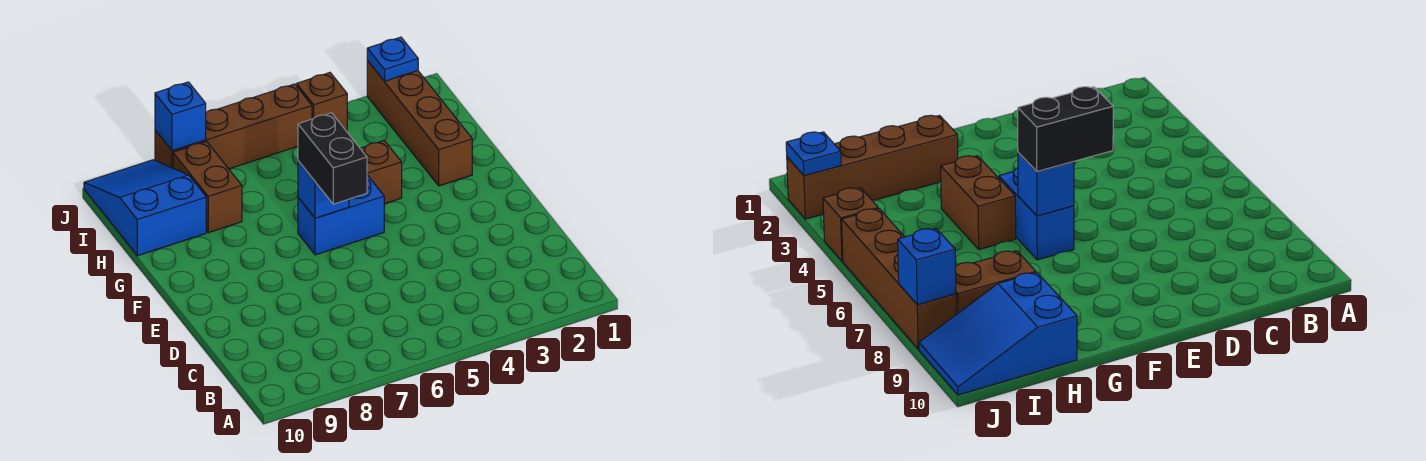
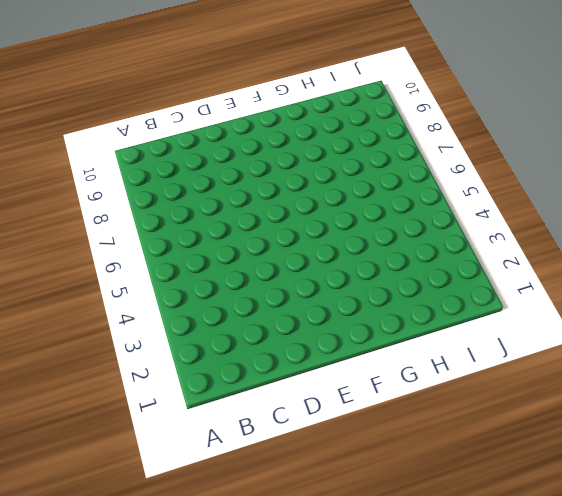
none -> blue 1x2 brick [298,175,384,255]
none -> brown 1x4 brick [367,61,472,186]

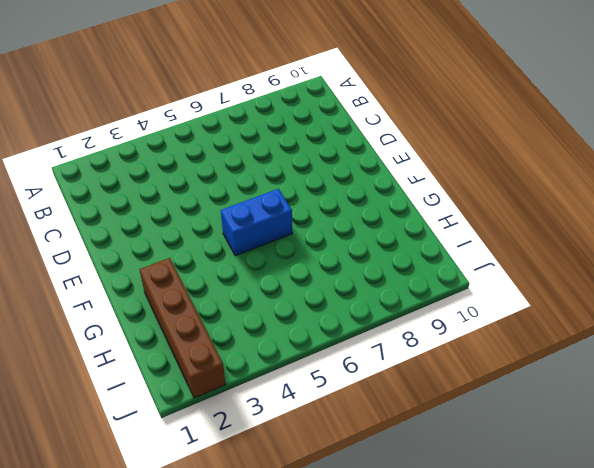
none -> brown 1x2 brick [360,140,402,204]
none -> brown 1x2 brick [173,141,242,233]

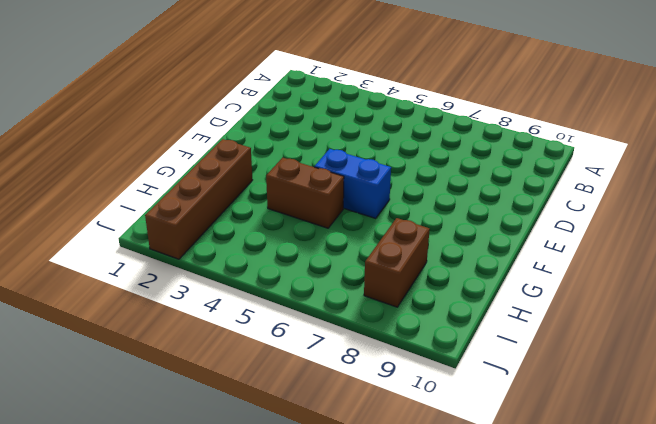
none -> blue 2x3 slope [84,160,206,256]
none -> brown 1x1 brick [297,73,347,131]

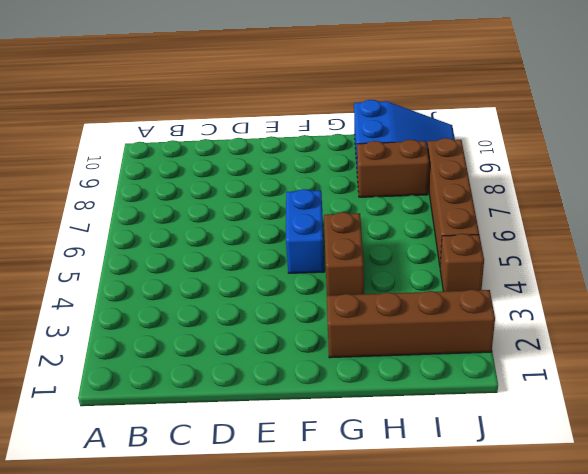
none -> blue 1x1 brick [298,161,349,218]
none -> blue 1x1 plate [367,37,418,81]

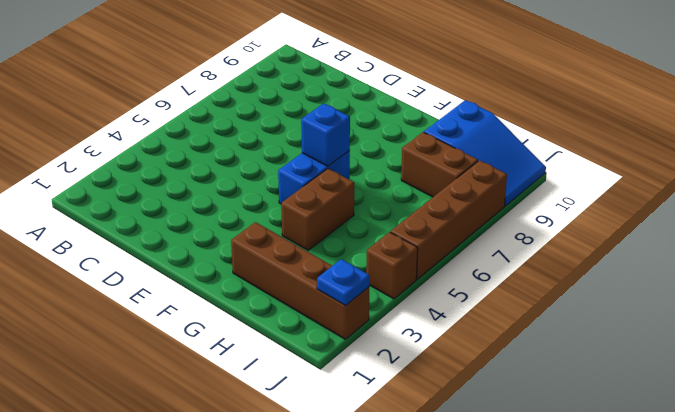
none -> blue 1x1 brick [155,82,206,151]
none -> black 1x2 brick [298,113,367,204]

